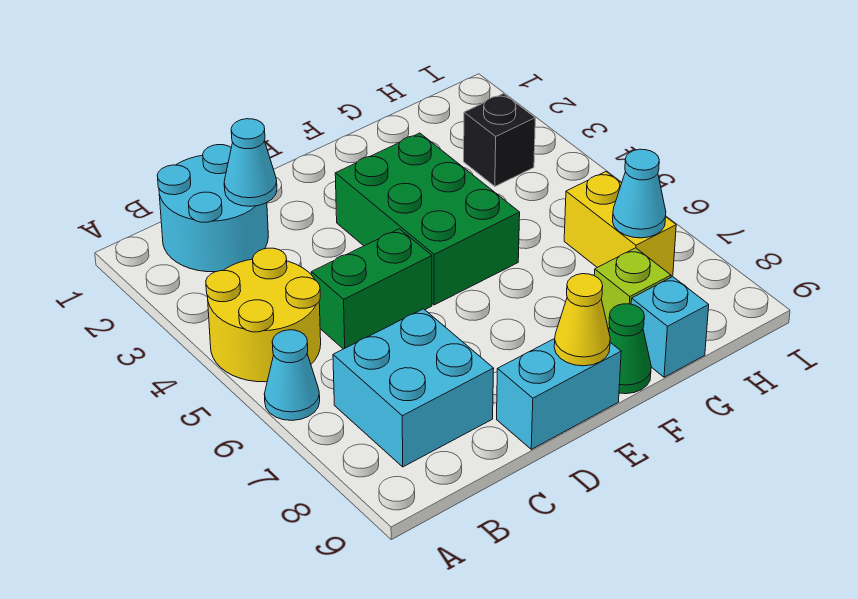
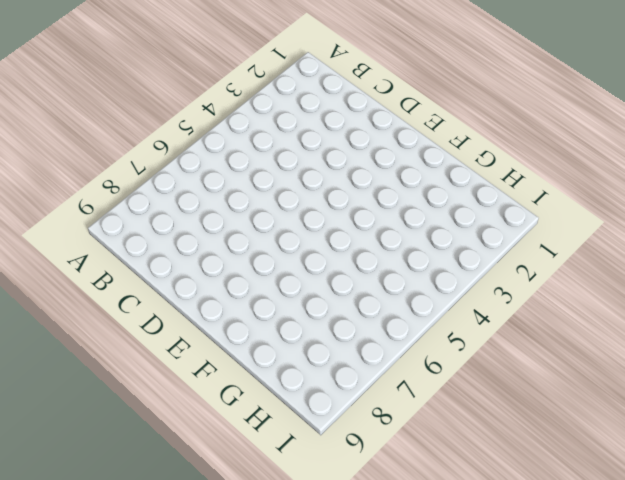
none -> yellow 2x2 round brick [206,248,321,382]
none -> cyan 1x1 cone [264,330,320,420]
none -> cyan 2x2 round brick [157,145,268,272]

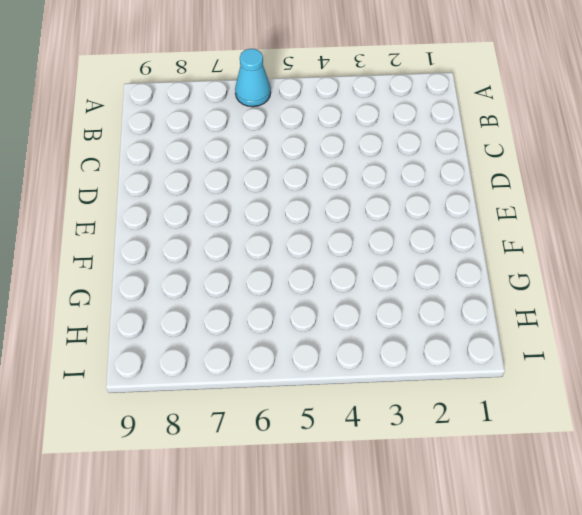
none -> yellow 2x2 round brick [206,248,321,382]
none -> cyan 2x2 round brick [157,145,268,272]
none -> cyan 2x2 brick [333,309,494,467]

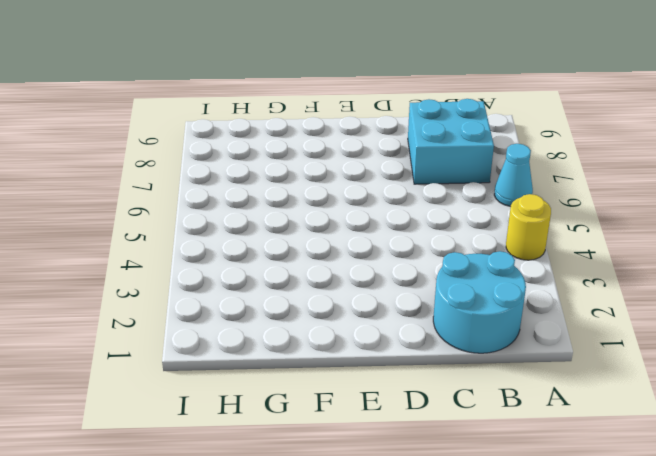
yellow 1x1 round brick [506,194,551,260] -> yellow 2x2 round brick [206,248,321,382]
none -> green 1x2 brick [311,229,432,349]
none -> cyan 1x2 brick [497,339,621,449]
none -> green 2x3 brick [335,133,520,305]

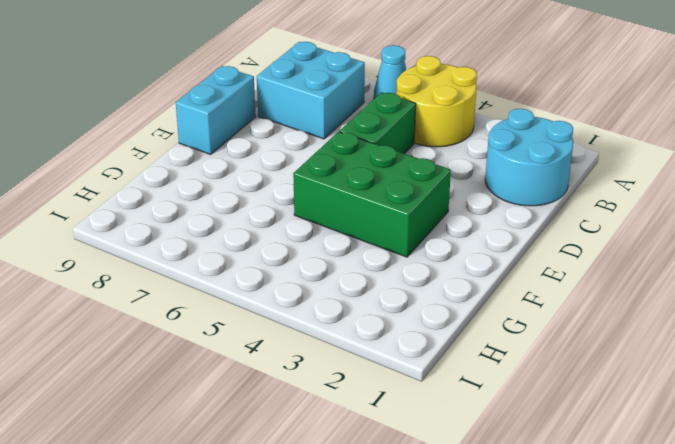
none -> green 1x1 cone [609,304,651,394]
none -> lime 1x1 brick [594,248,671,330]
none -> cyan 1x1 brick [631,277,709,377]

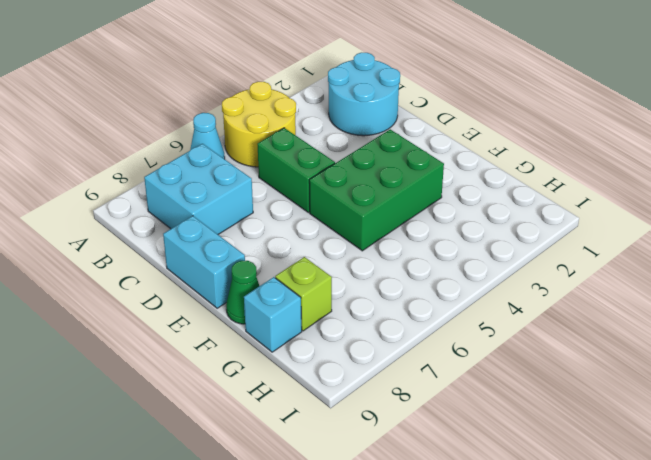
none -> black 1x1 brick [464,94,535,186]
none -> yellow 1x2 brick [564,172,676,276]
none -> cyan 1x1 cone [224,119,277,206]

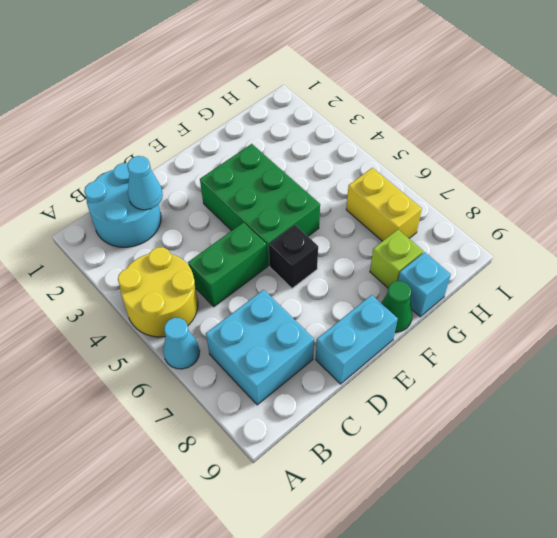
black 1x1 brick [269,225,318,288] -> black 1x1 brick moved to [464,94,535,186]
none -> yellow 1x1 cone [554,274,610,366]
none -> cyan 1x1 cone [613,149,666,238]

